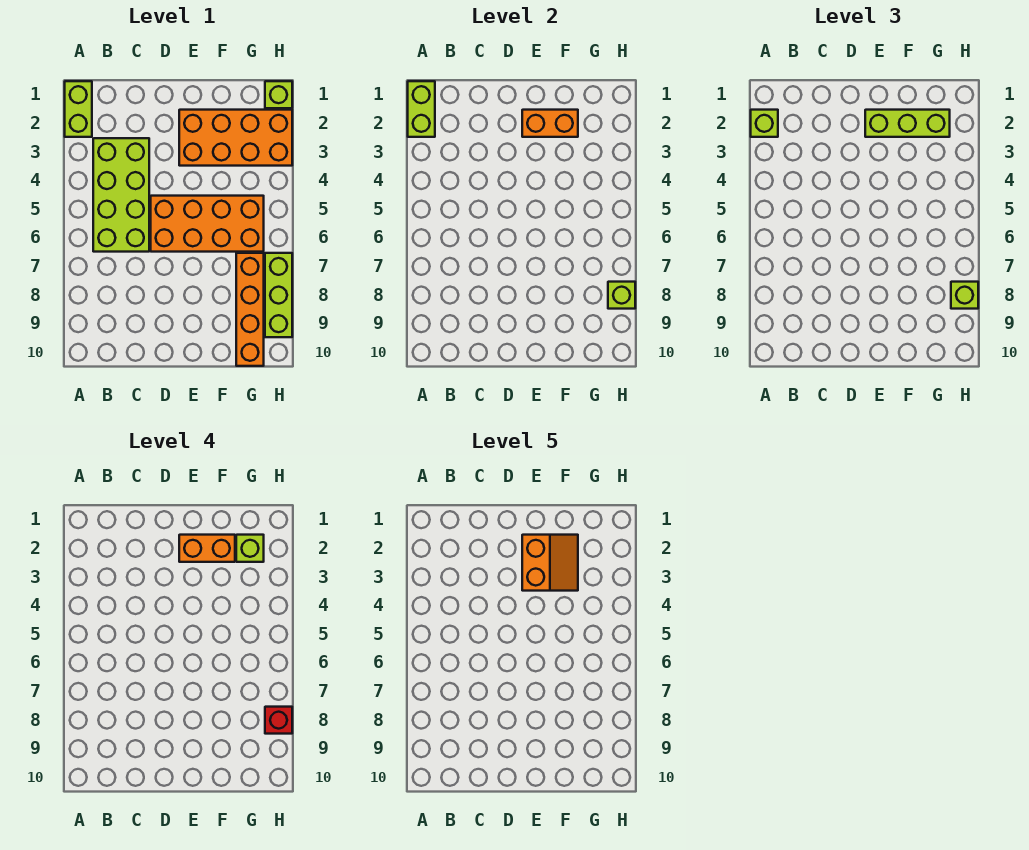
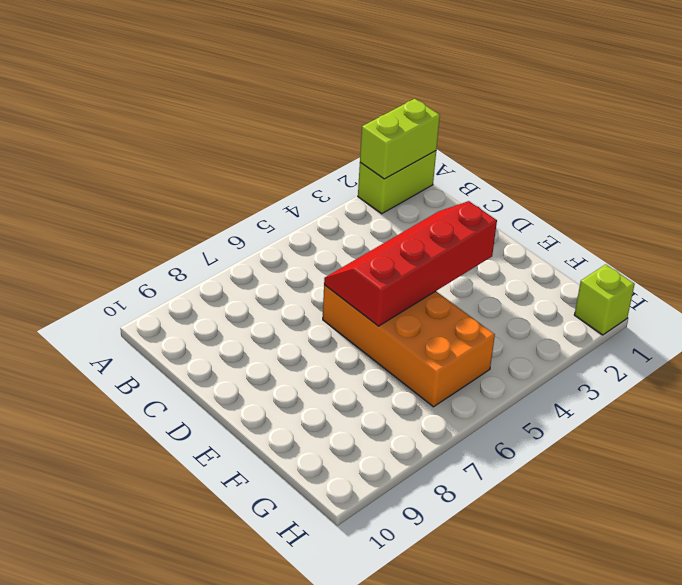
red 2x4 slope [324,201,497,326] -> none
none -> lime 2x4 brick [93,138,149,252]
none -> orange 2x4 brick [179,110,292,166]
none -> orange 1x4 brick [236,253,264,366]

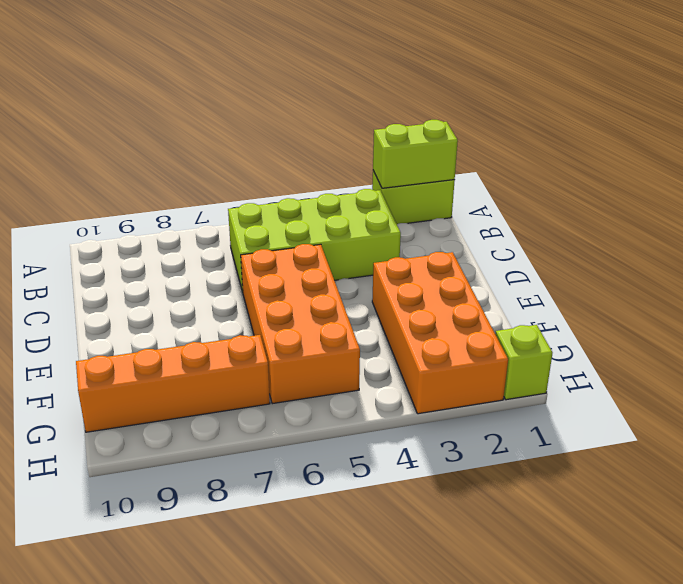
none -> lime 1x3 brick [265,253,292,337]
none -> orange 1x2 brick [522,110,578,137]
none -> lime 1x1 brick [608,282,635,309]

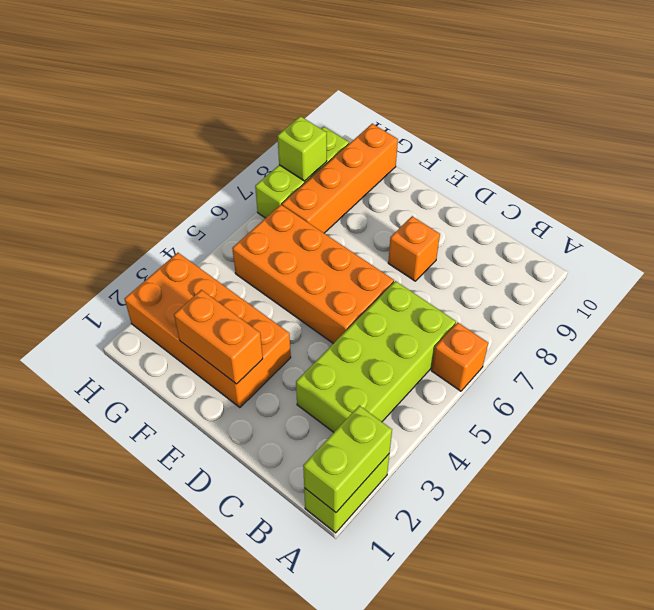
orange 1x1 brick [431,323,488,391] -> none
orange 1x1 brick [388,216,440,281] -> none
none -> lime 1x1 brick [265,81,292,108]
none -> lime 1x1 brick [751,110,778,137]
none -> lime 1x3 brick [865,110,950,137]

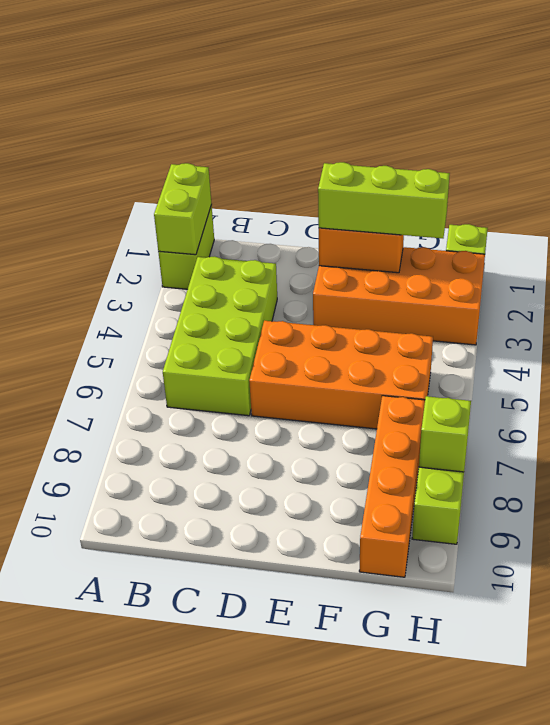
none -> lime 1x1 brick [751,110,778,137]
none -> lime 1x1 brick [951,282,978,309]
none -> orange 1x2 brick [179,535,235,562]

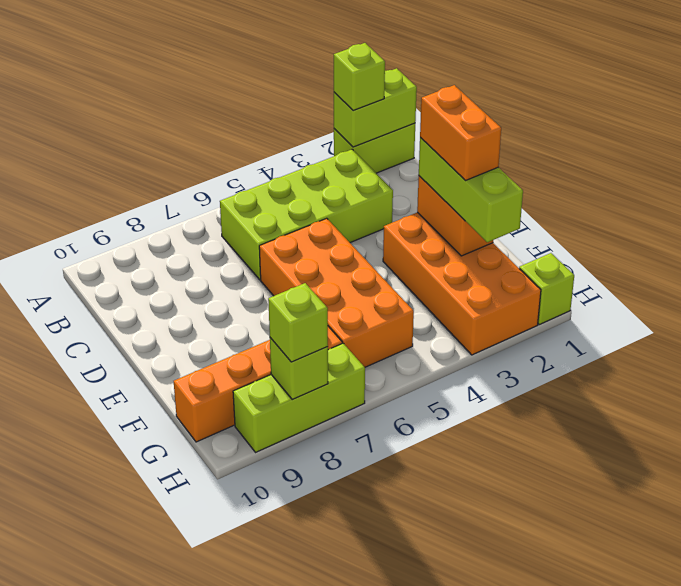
none -> lime 1x1 brick [236,535,264,562]
none -> red 1x1 brick [265,707,292,734]
none -> orange 2x2 slope [522,535,578,591]

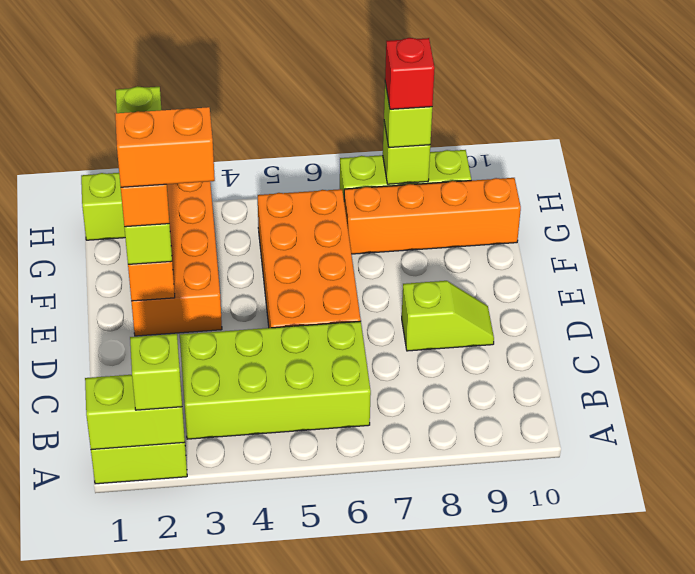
lime 1x2 slope [402,281,494,351] -> none

